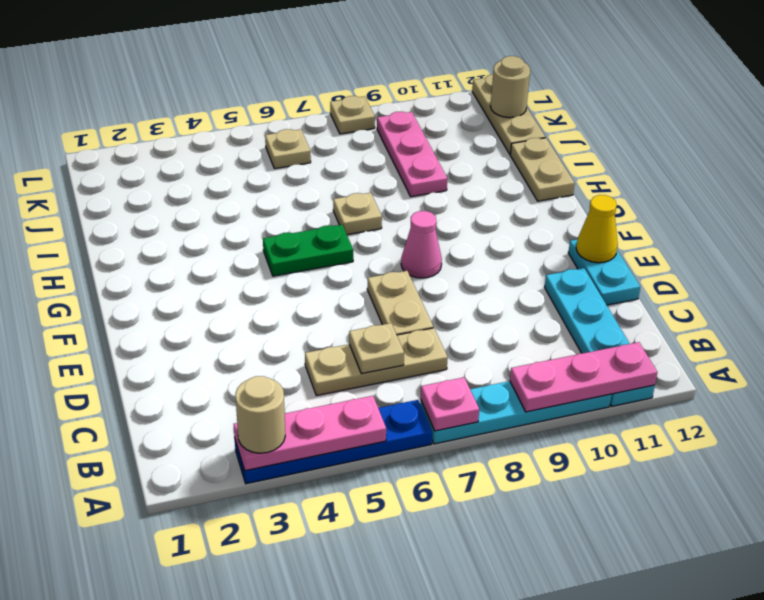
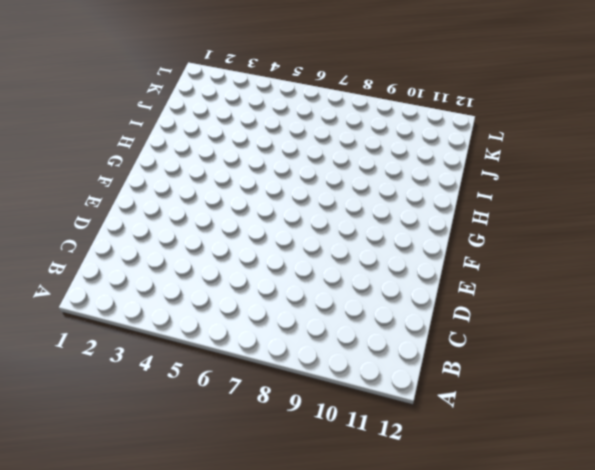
none -> blue 1x4 plate [235,400,432,484]
none -> cyan 1x4 plate [420,381,611,444]
none -> cyan 1x4 plate [544,268,655,406]

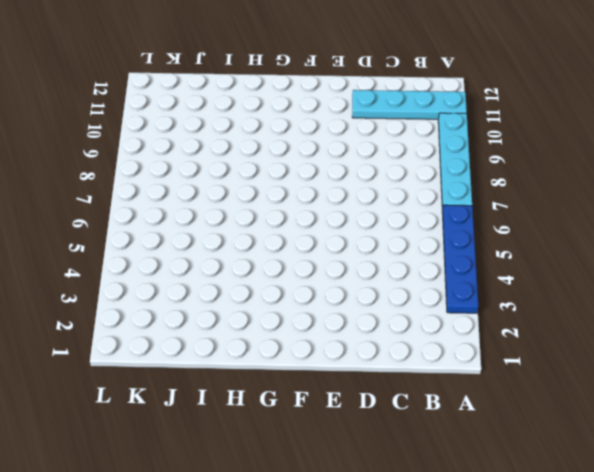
none -> tan 1x3 plate [305,328,448,396]
none -> tan 1x2 plate [367,271,433,335]
none -> cyan 1x2 plate [568,239,640,305]

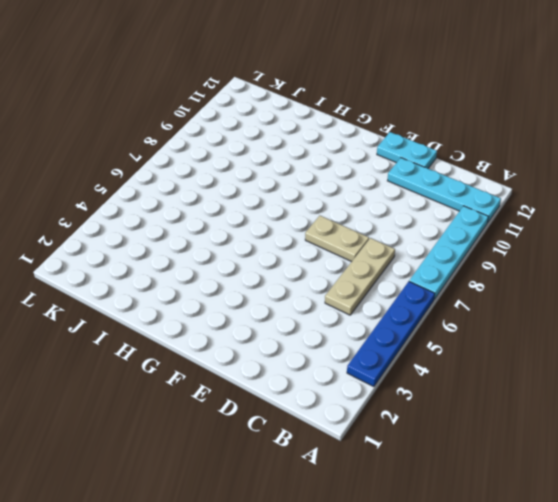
none -> pink 1x1 cone [401,211,442,278]
none -> green 1x2 plate [263,225,353,276]
none -> tan 1x1 plate [333,193,382,235]

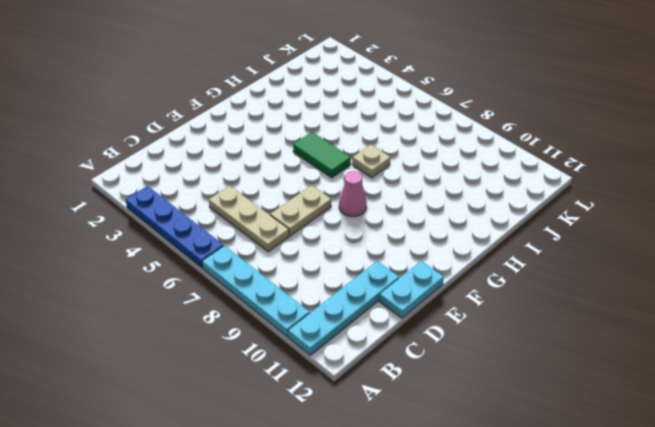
green 1x2 tile [293,132,351,178] -> green 1x2 plate [263,225,353,276]
none -> tan 1x2 plate [510,138,575,201]
none -> pink 1x3 plate [377,112,447,197]
none -> tan 1x3 plate [472,74,545,154]

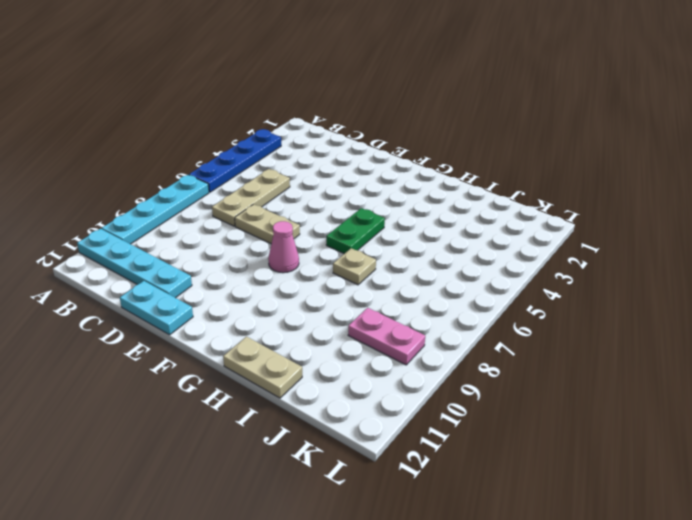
pink 1x2 plate [348,308,425,365] -> pink 1x3 plate [377,112,447,197]
none -> tan 1x3 plate [472,74,545,154]
none -> tan 1x1 plate [265,129,311,169]
none -> tan 1x1 plate [330,96,375,134]

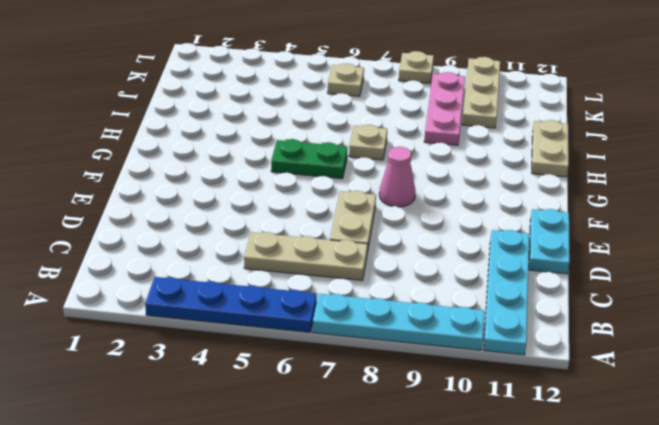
tan 1x3 plate [462,57,500,128] -> tan 1x3 plate moved to [472,74,545,154]
none -> pink 1x3 plate [234,396,386,471]
none -> pink 1x1 plate [421,377,479,431]
none -> pink 1x3 plate [510,342,657,412]

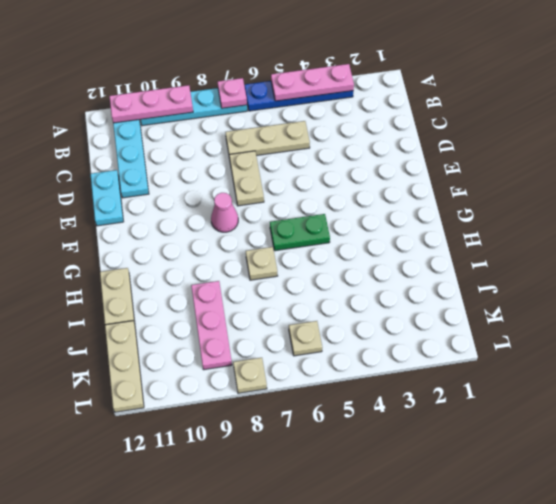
none -> tan 1x1 plate [349,323,404,374]
none -> yellow 1x1 cone [576,195,618,263]
none -> tan 1x1 round brick [490,56,530,118]

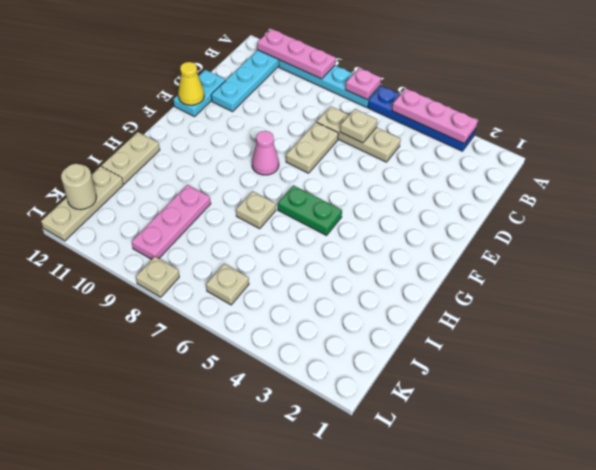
none -> tan 1x1 round brick [235,376,285,453]

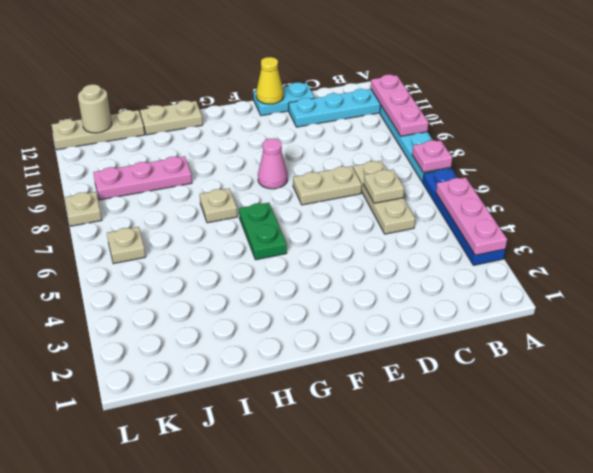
none -> tan 1x1 round brick [235,376,285,453]

